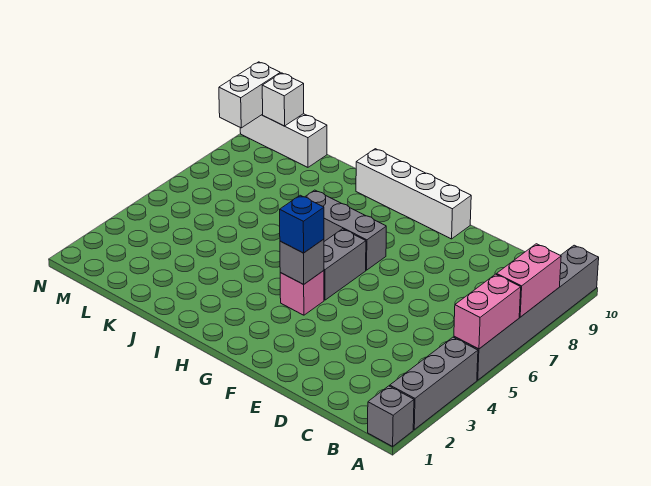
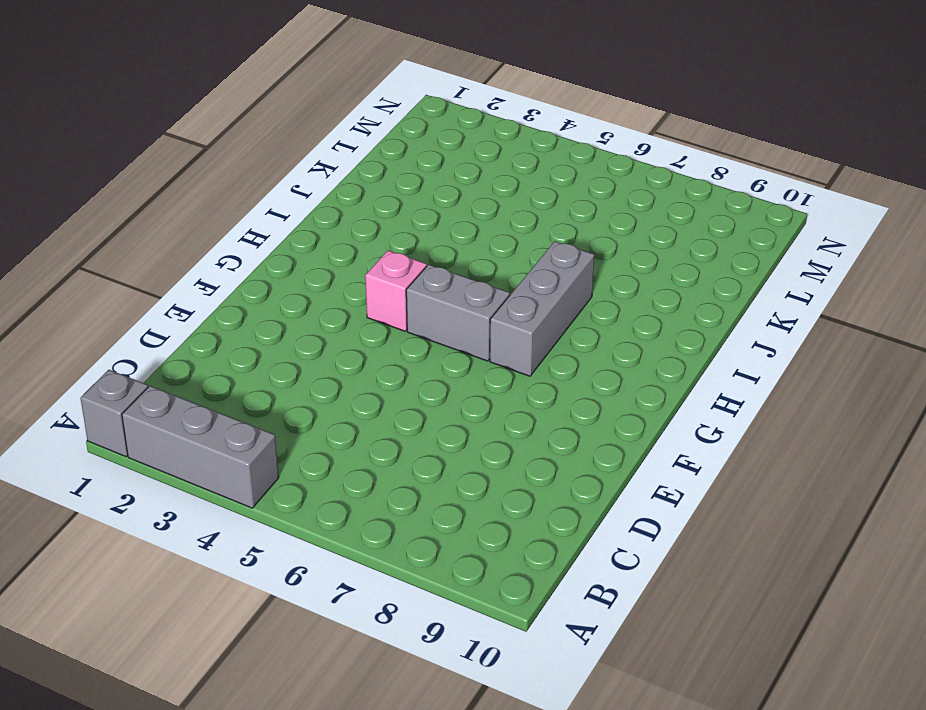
none -> grey 1x6 brick [454,245,599,380]
none -> white 1x4 brick [356,149,471,239]
none -> white 1x3 brick [240,114,327,167]

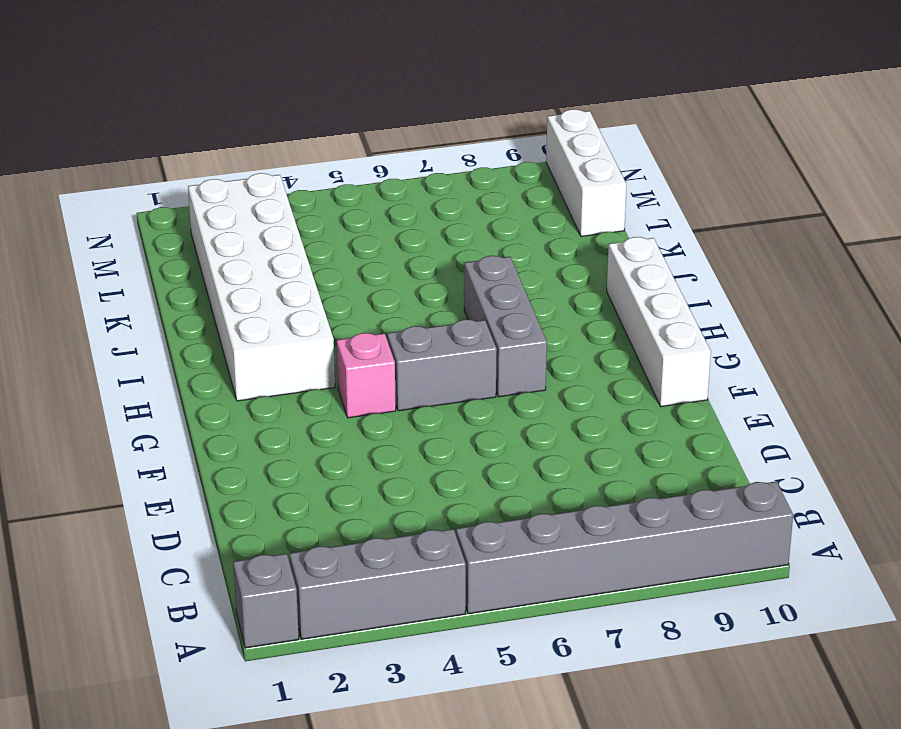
white 2x6 brick [188,173,335,401] -> none
none -> pink 1x2 brick [454,274,521,349]
none -> pink 1x2 brick [496,244,561,317]
none -> grey 1x1 brick [280,239,324,284]

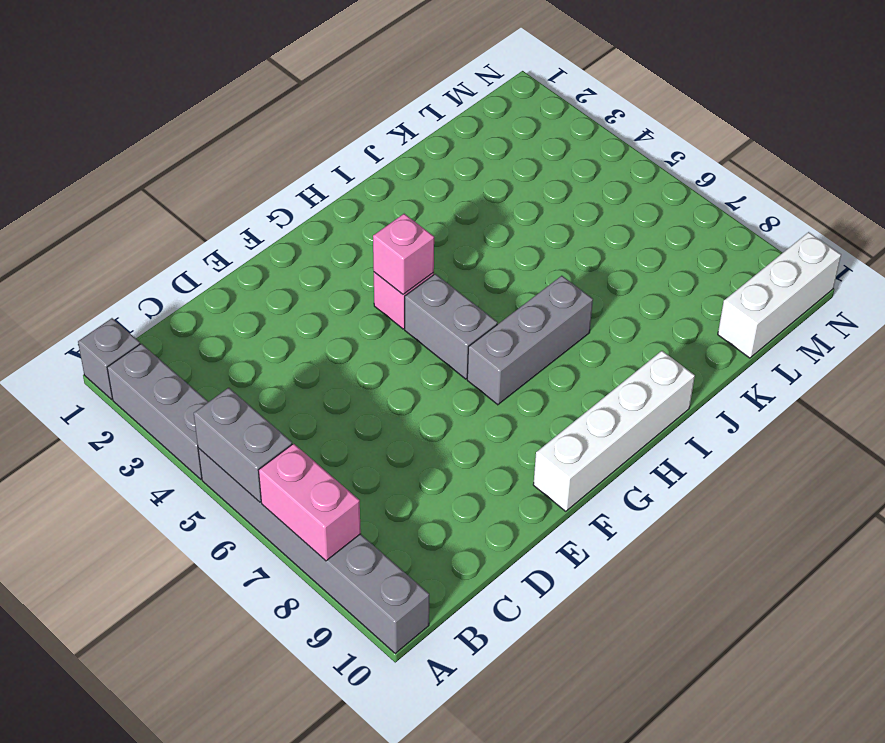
grey 1x2 brick [194,388,292,502] -> pink 1x2 brick [454,274,521,349]
pink 1x1 brick [373,214,434,294] -> grey 1x1 brick [280,239,324,284]
none -> white 1x1 brick [262,73,304,126]
none -> white 1x2 brick [219,62,280,128]
none -> blue 1x1 brick [280,195,324,253]

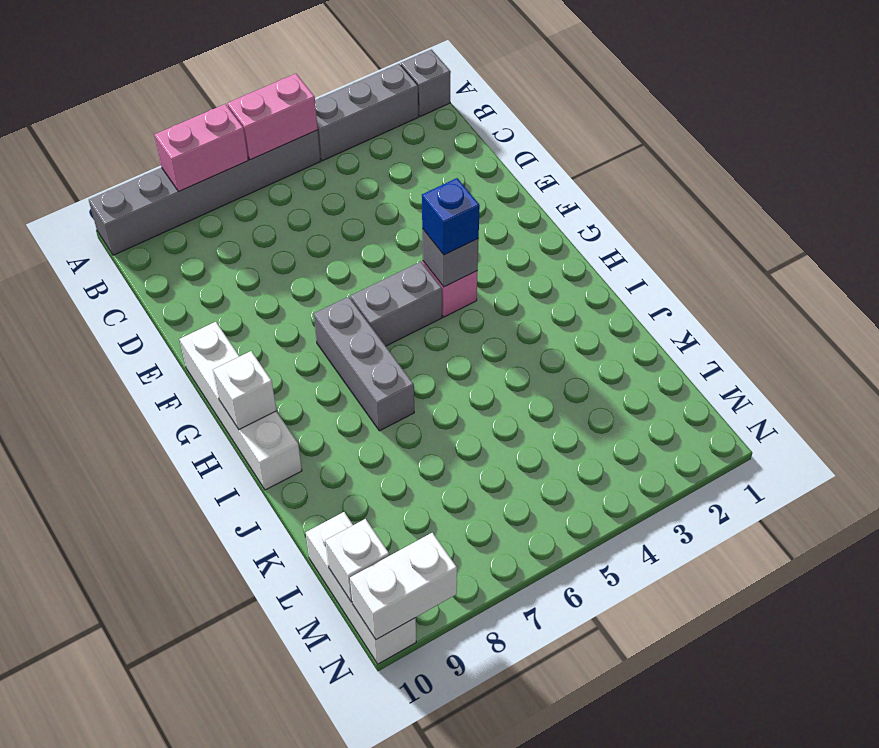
white 1x1 brick [213,351,276,429] -> none

